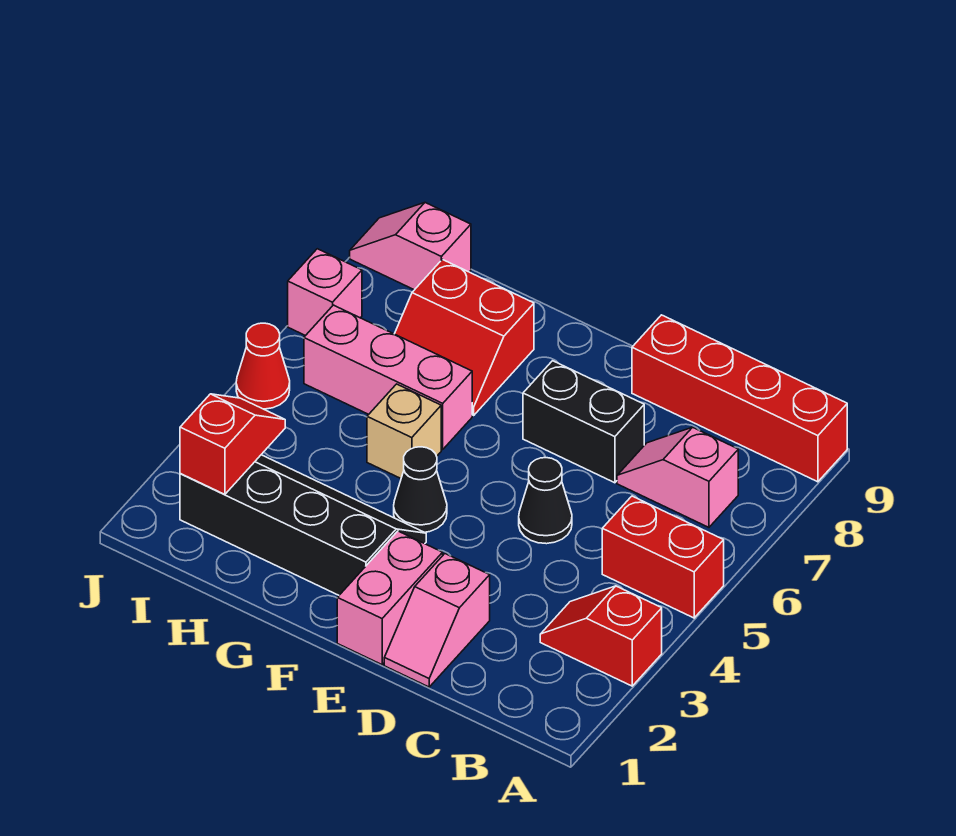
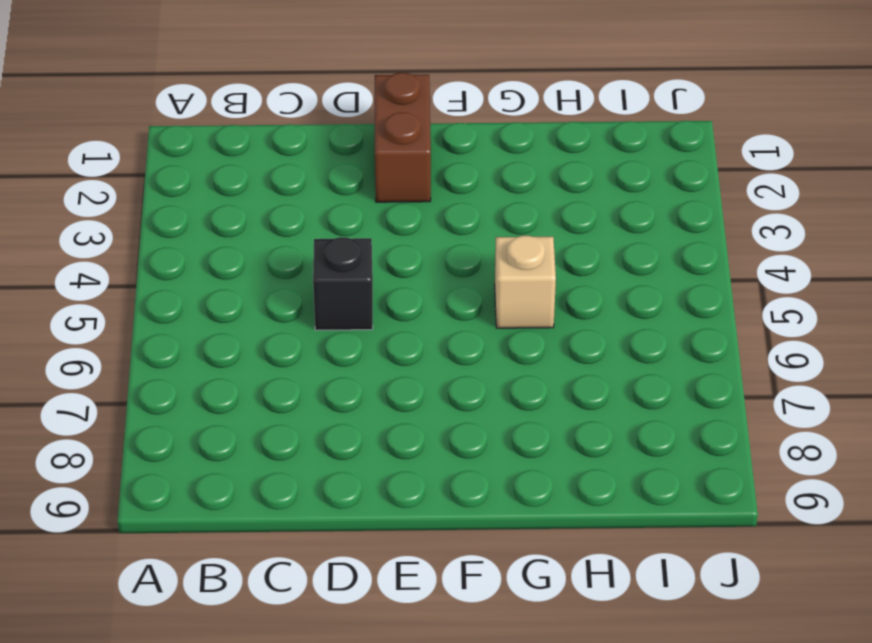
black 1x1 brick [313,237,373,330] -> black 1x1 cone [519,458,572,544]
brown 1x2 brick [375,73,431,202] -> pink 1x2 brick [337,531,443,665]
none -> red 1x2 slope [540,586,662,686]
none -> red 1x2 brick [602,496,724,618]
none -> red 1x4 brick [632,315,847,482]

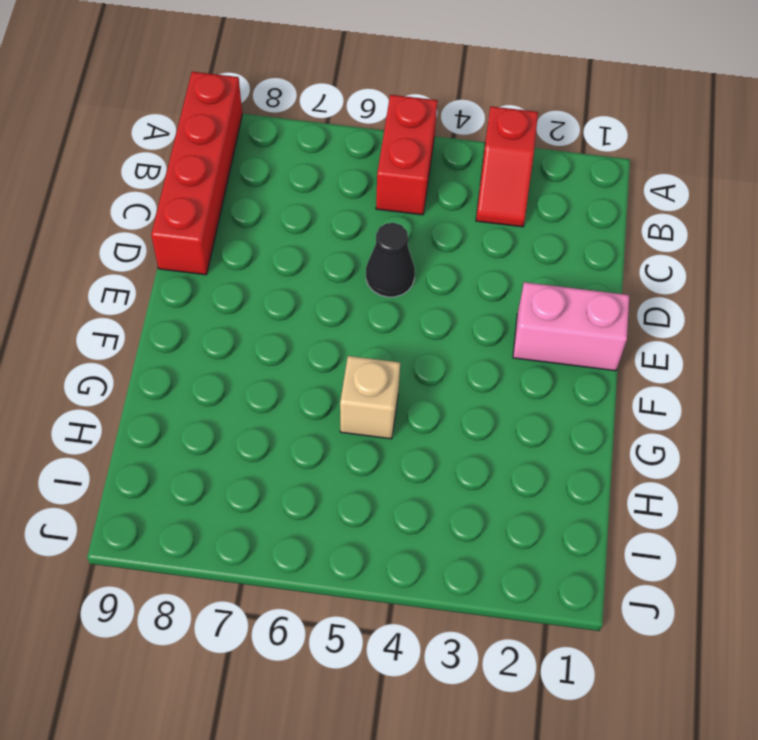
none -> pink 1x2 slope [617,427,738,527]
none -> pink 1x2 slope [384,554,490,687]
none -> black 1x2 brick [523,361,644,483]

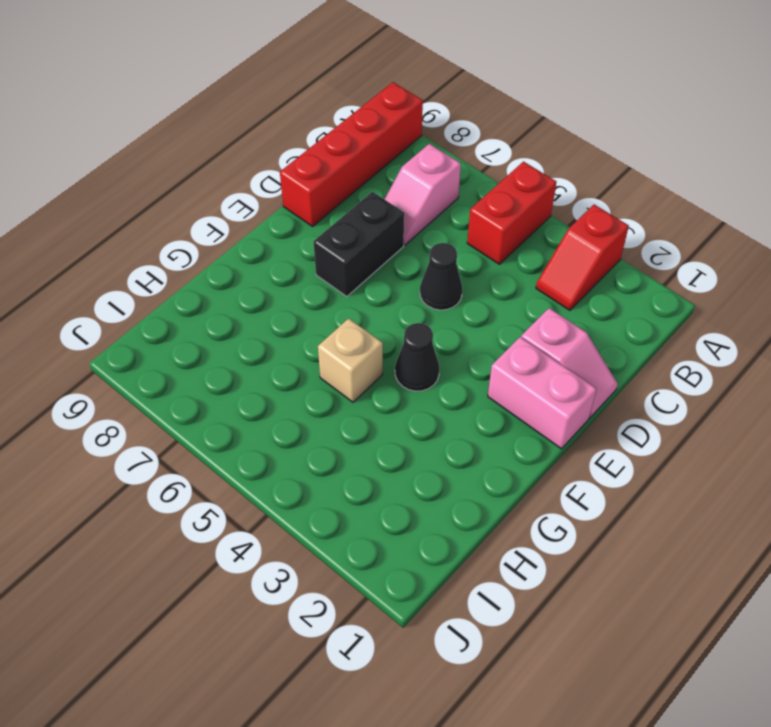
none -> black 2x4 slope [180,455,426,595]
none -> pink 1x3 brick [304,305,472,449]
none -> red 2x2 slope [395,259,534,415]

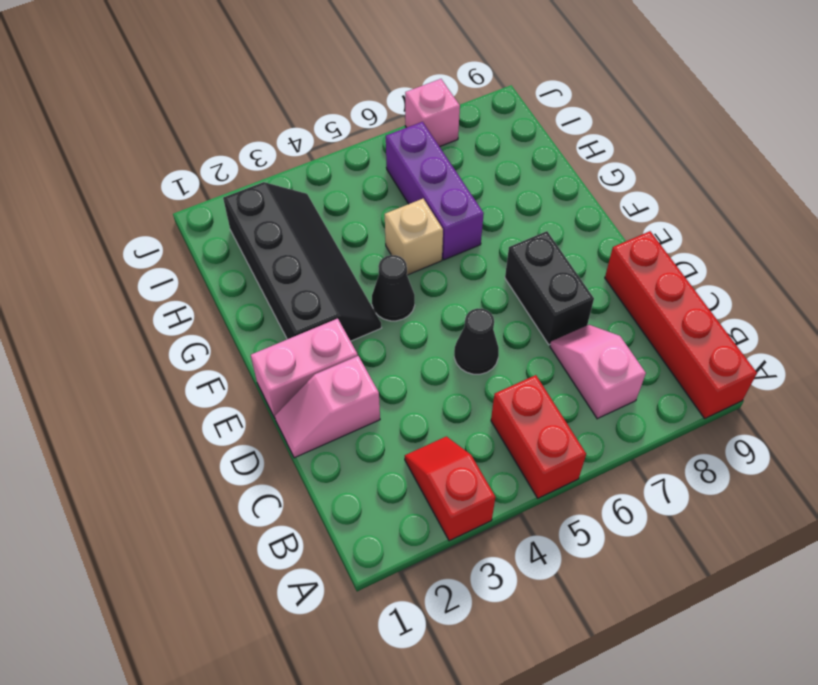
purple 1x3 brick [386,122,484,260] -> pink 1x3 brick [304,305,472,449]
none -> red 2x2 slope [395,259,534,415]
none -> pink 1x2 slope [350,203,471,290]
none -> red 1x1 cone [236,323,290,409]

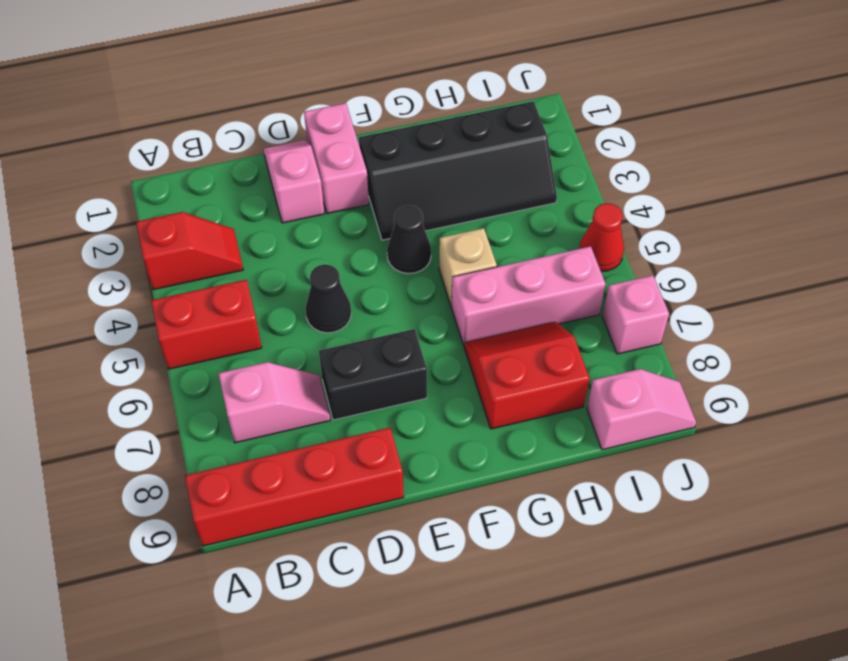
none -> red 1x2 slope [180,394,285,494]

